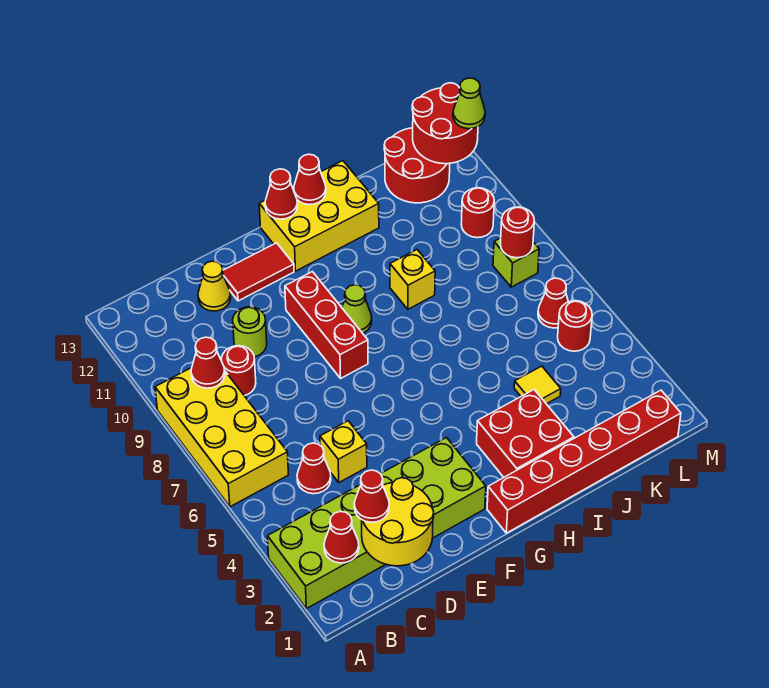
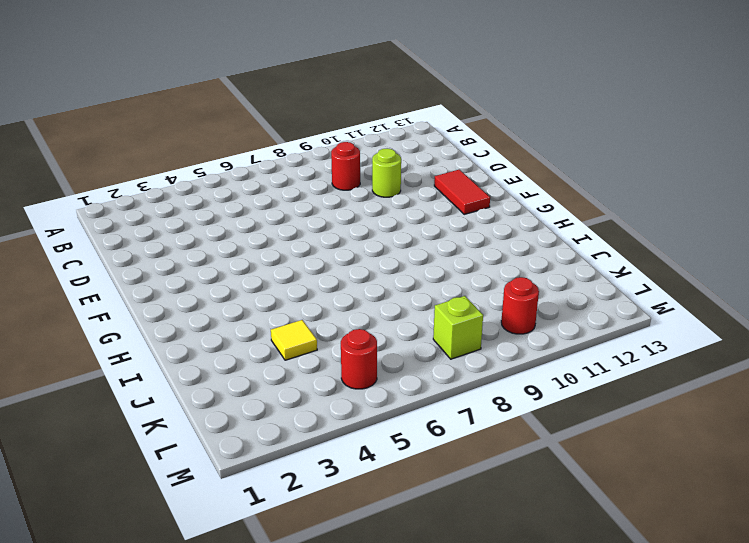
none -> lime 2x6 brick [267,438,486,609]
none -> yellow 2x4 brick [155,368,288,507]
none -> red 1x1 cone [297,443,331,494]

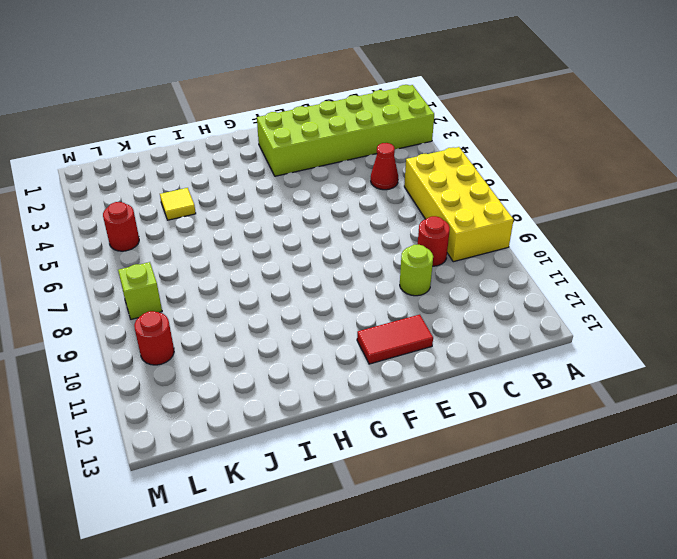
none -> yellow 1x1 brick [320,421,367,482]
none -> yellow 1x1 cone [198,261,231,311]
none -> red 1x3 brick [285,272,368,378]

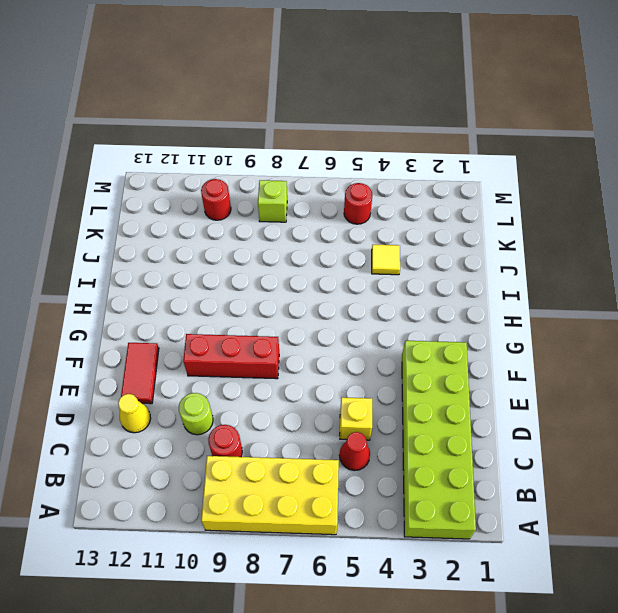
none -> red 1x6 brick [487,390,681,533]
none -> lime 1x1 cone [342,285,372,333]
none -> yellow 2x3 brick [259,161,379,271]

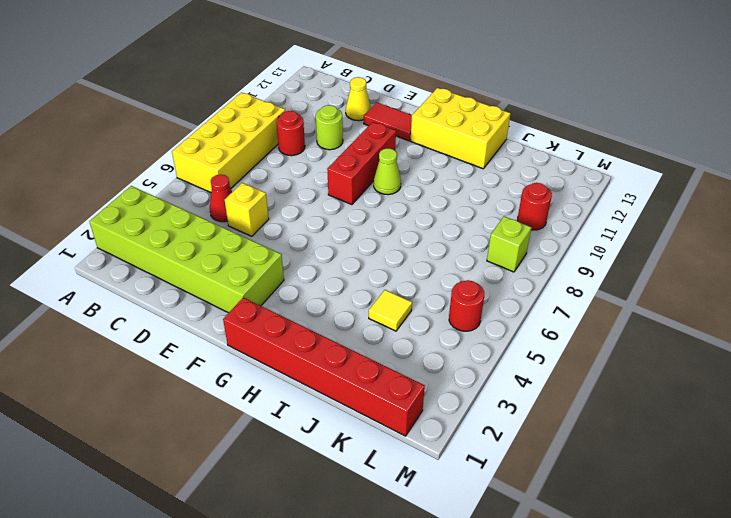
none -> red 2x2 brick [477,390,574,477]
none -> yellow 1x1 brick [390,250,435,309]
none -> red 2x2 round brick [384,128,450,203]

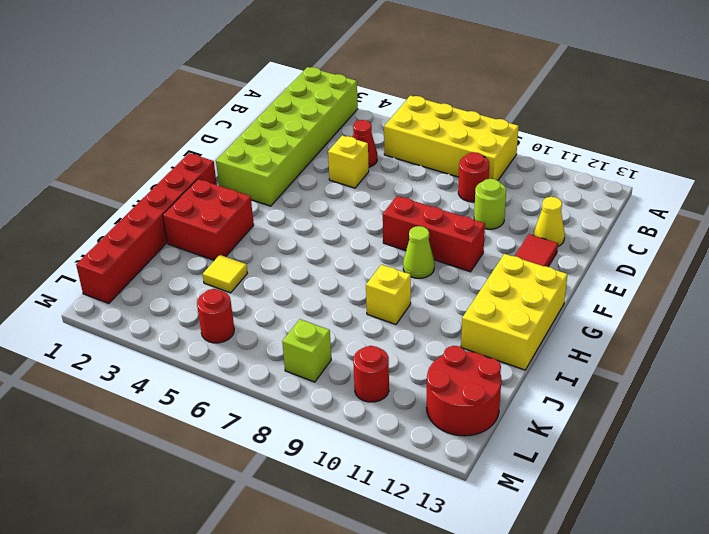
none -> red 1x1 cone [538,278,568,328]
none -> red 1x1 cone [324,512,359,563]
none -> red 1x1 cone [191,337,225,388]

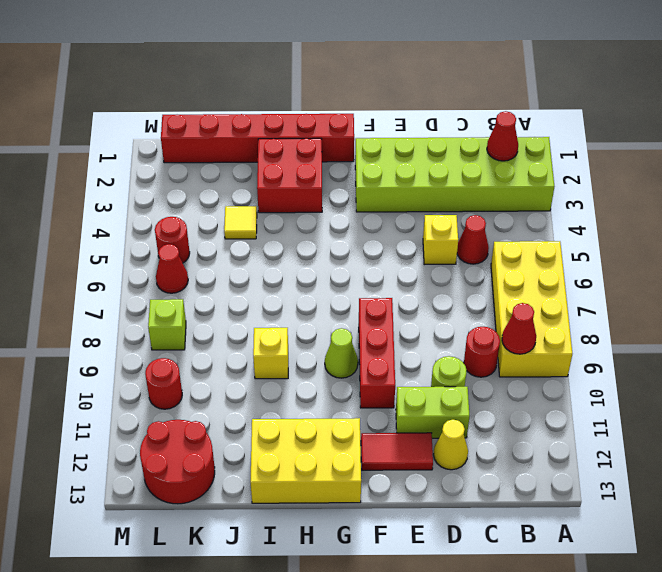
lime 1x2 brick [396,387,470,438] -> none
none -> yellow 2x2 round brick [362,478,434,566]
none -> red 1x1 cone [265,169,297,219]
none -> red 1x1 cone [294,154,326,205]

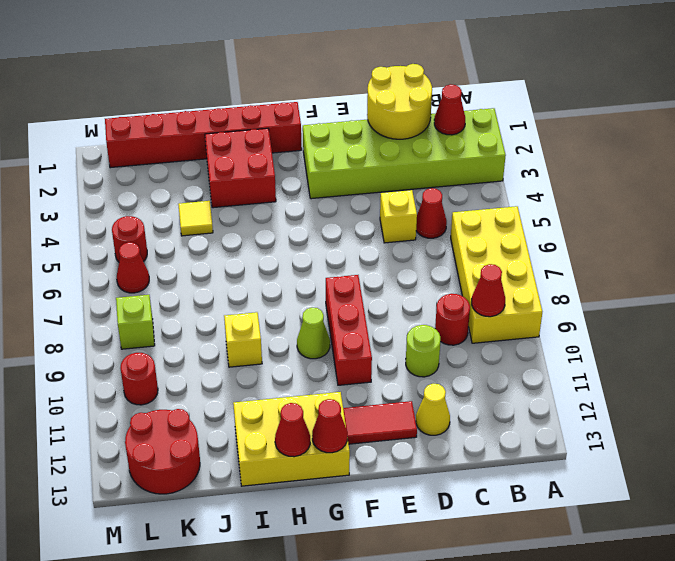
none -> red 1x1 round brick [501,207,534,258]
none -> red 2x2 round brick [412,83,478,164]
none -> red 1x1 cone [354,470,389,522]

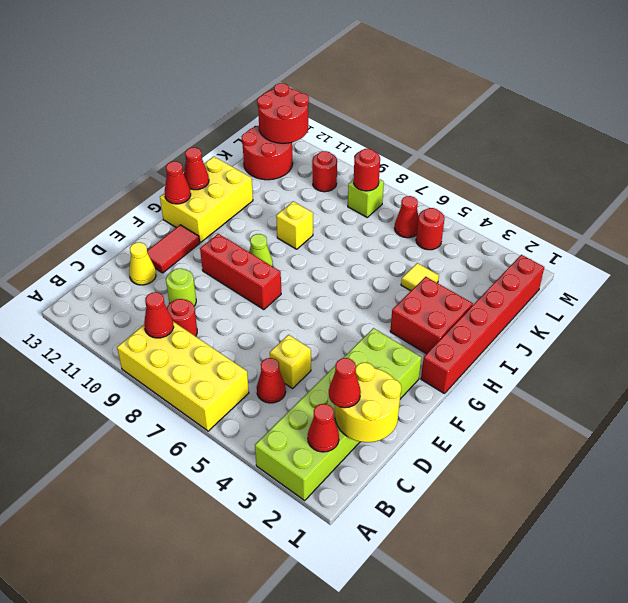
none -> lime 1x1 cone [453,78,485,129]

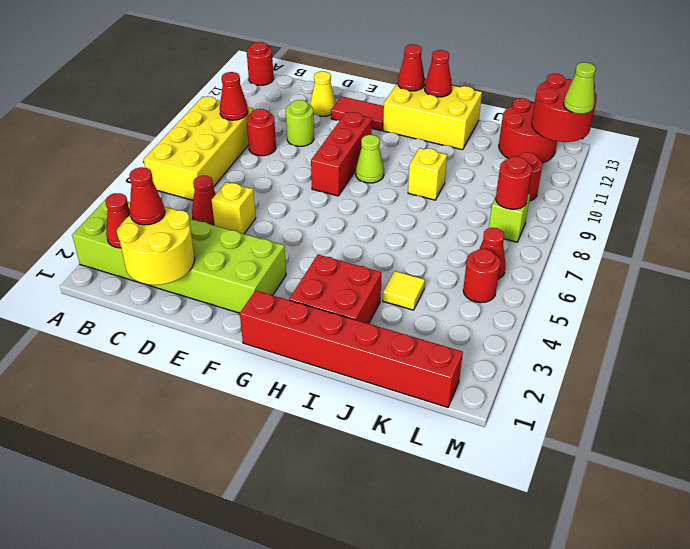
red 1x1 round brick [247,42,274,85] -> none

